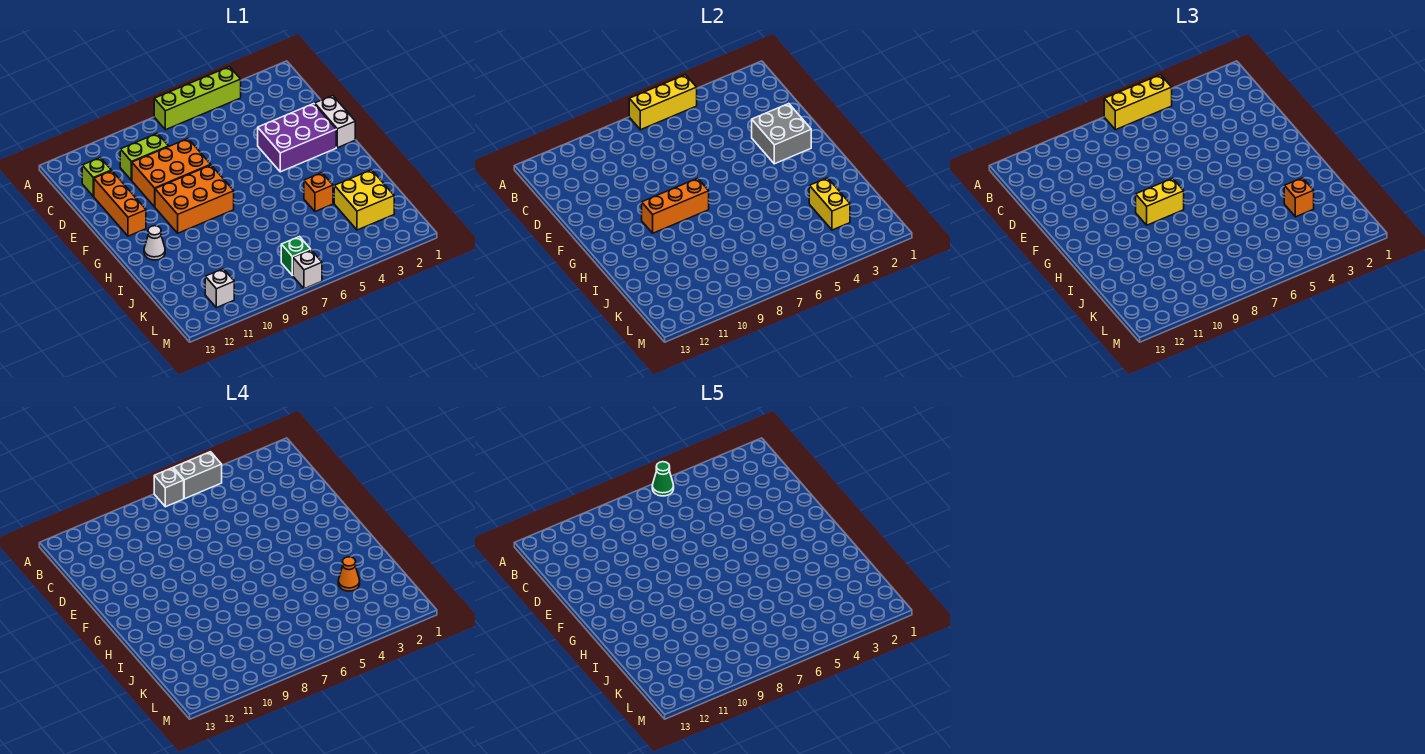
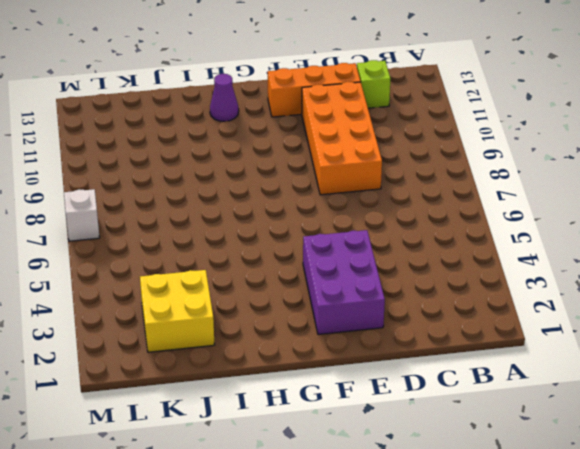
orange 2x4 brick [302,82,382,195] -> orange 2x3 brick [132,139,211,207]
purple 1x1 cone [210,74,239,121] -> white 1x1 cone [144,226,165,260]
none -> lime 1x4 brick [154,67,241,130]
none -> lime 1x2 brick [120,133,169,180]
none -> white 1x2 brick [315,96,355,148]

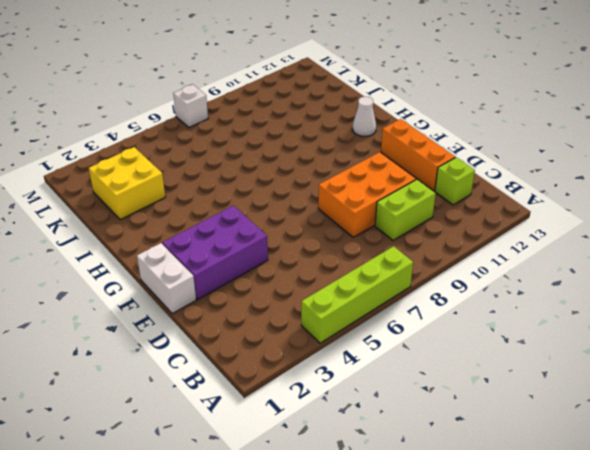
none -> orange 2x3 brick [155,165,234,233]
none -> orange 1x1 brick [304,173,333,212]
none -> green 1x1 brick [281,237,311,276]

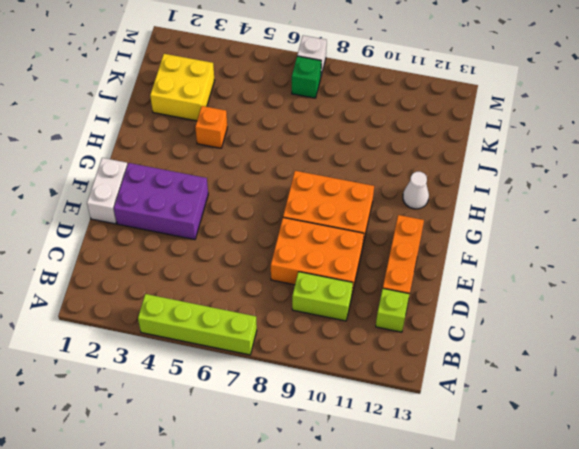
none -> white 1x1 brick [205,269,234,308]
none -> yellow 1x3 brick [629,75,697,130]
none -> grey 2x2 brick [752,104,811,164]

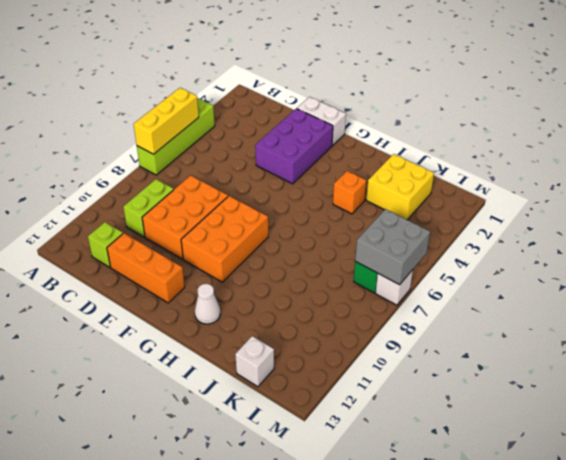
white 1x1 brick [235,336,274,387] -> white 1x1 brick moved to [205,269,234,308]
grey 2x2 brick [355,209,430,285] -> grey 2x2 brick moved to [752,104,811,164]
none -> orange 1x3 brick [642,178,709,233]
none -> yellow 1x2 brick [809,178,850,230]
none -> yellow 1x3 brick [1104,75,1172,130]

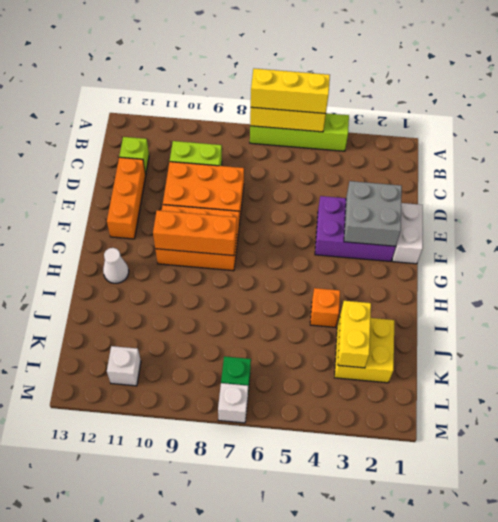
none -> yellow 1x2 brick [1136,178,1184,225]
none -> orange 1x1 brick [1284,178,1314,217]
none -> grey 1x2 brick [173,452,222,499]

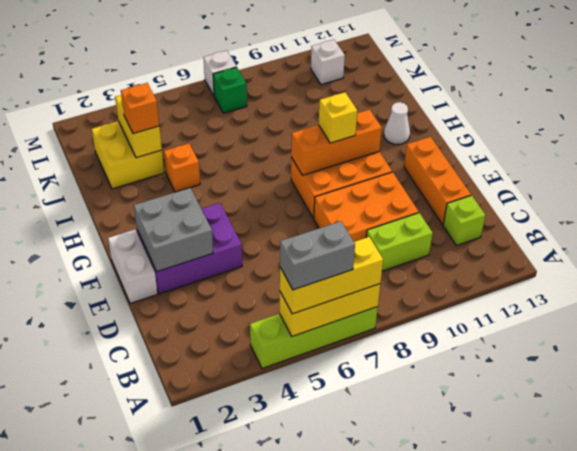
yellow 1x1 brick [319,92,357,143] -> yellow 1x2 brick [1136,178,1184,225]
none -> grey 1x1 brick [154,468,184,507]
none -> orange 1x1 cone [338,557,360,591]
none -> green 1x1 cone [652,462,674,496]

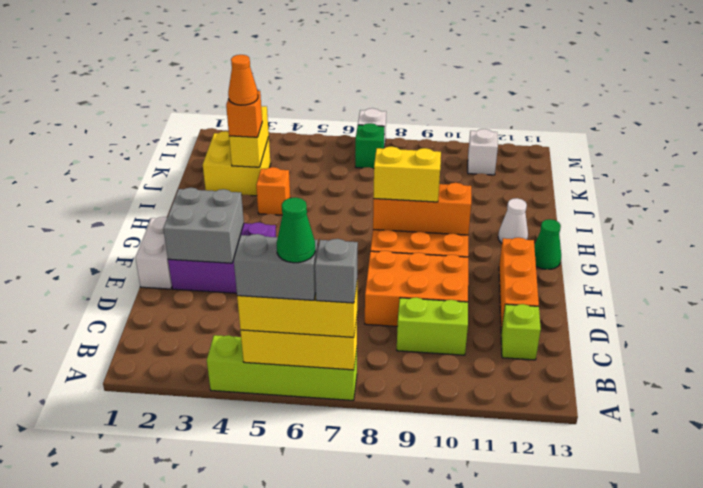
green 1x1 cone [534,219,561,269] -> none

